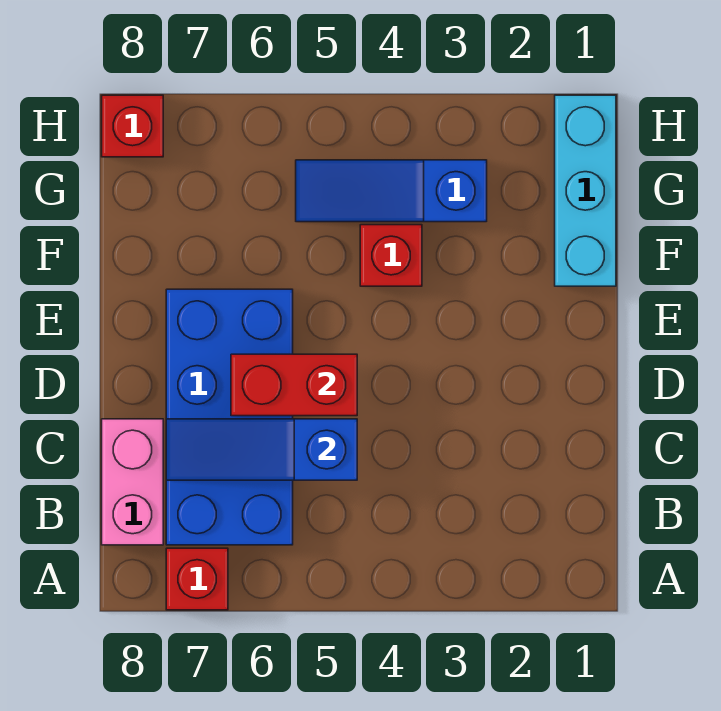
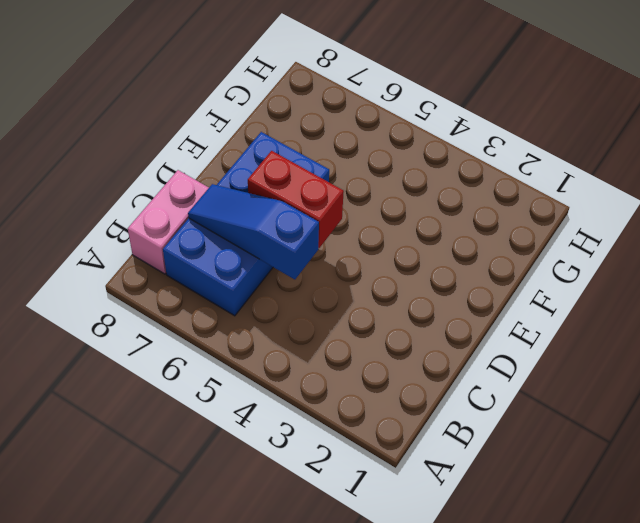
none -> red 1x1 brick [166,548,228,610]
none -> cyan 1x3 brick [555,95,616,286]

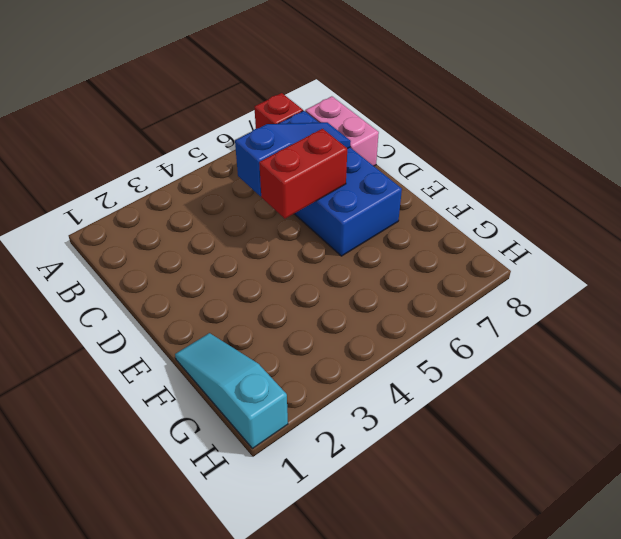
cyan 1x3 slope [175,333,288,449] -> cyan 1x3 brick [555,95,616,286]
none -> red 1x1 brick [360,225,422,286]
none -> blue 1x3 slope [296,160,487,222]

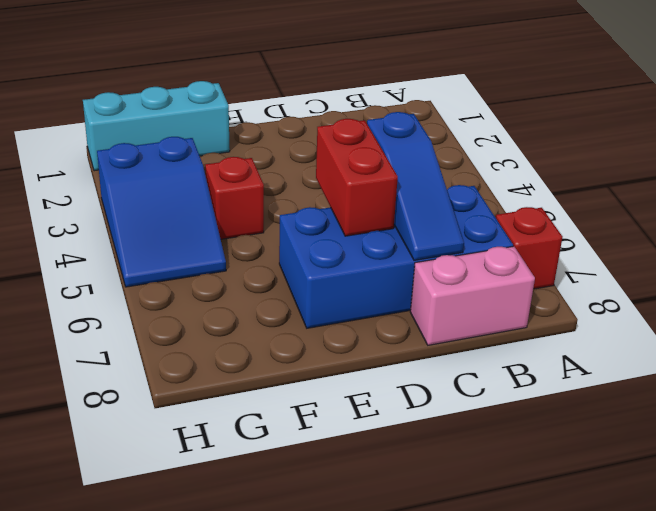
blue 2x3 slope [97,137,226,287] -> blue 1x3 slope [296,160,487,222]
none -> red 1x1 brick [102,95,163,157]

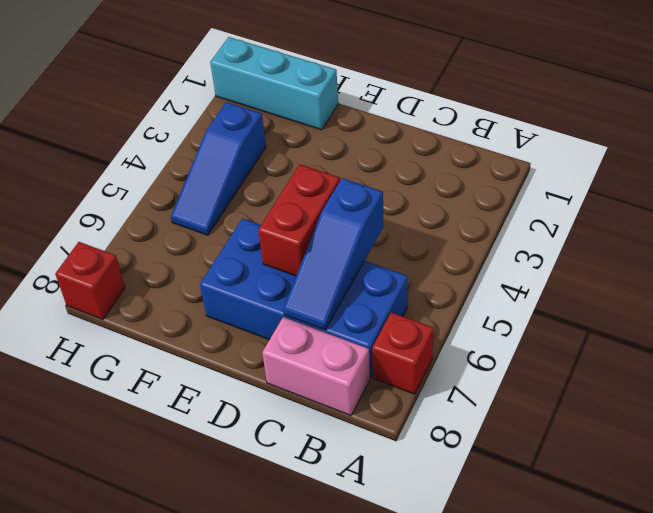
none -> red 1x1 brick [360,225,422,286]

